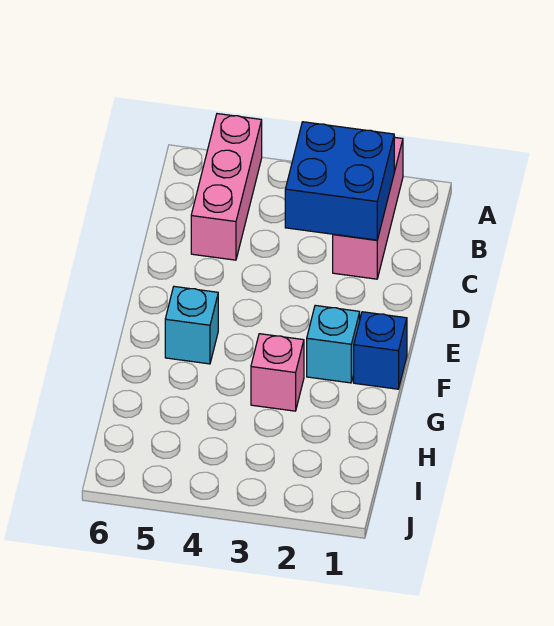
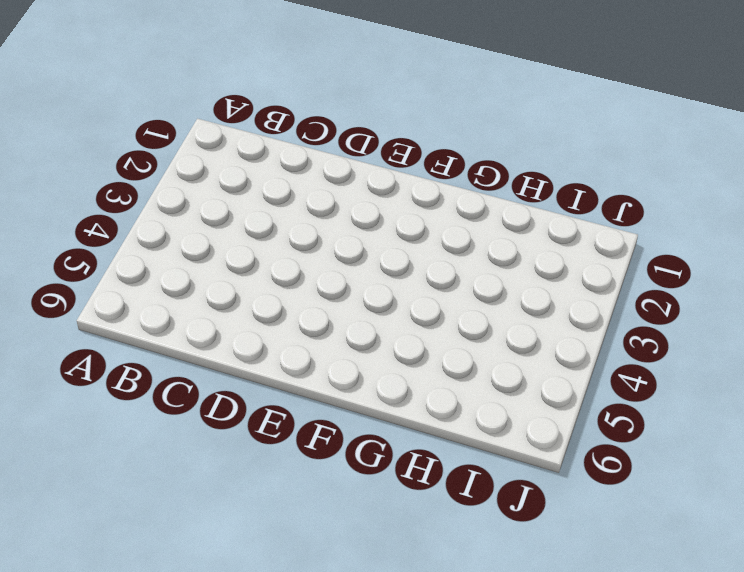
none -> pink 1x3 brick [333,137,403,279]
none -> pink 1x3 brick [191,114,262,260]

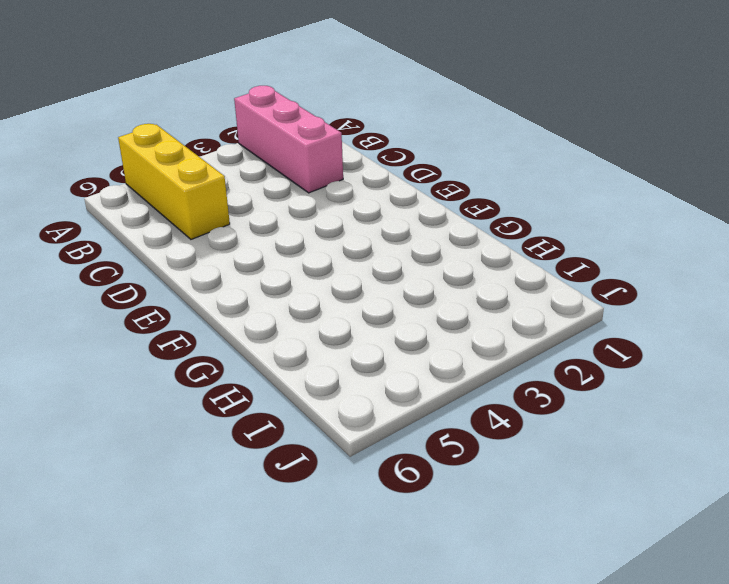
yellow 1x3 brick [118,124,230,239] -> pink 1x3 brick [191,114,262,260]
none -> blue 1x1 brick [354,312,407,389]
none -> cyan 1x1 brick [307,305,360,383]

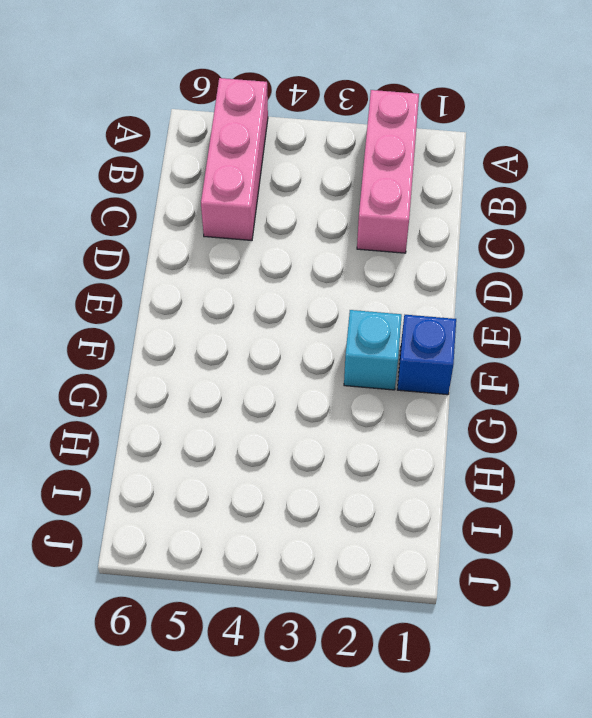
none -> cyan 1x1 brick [165,286,218,364]
none -> pink 1x1 brick [251,334,304,411]

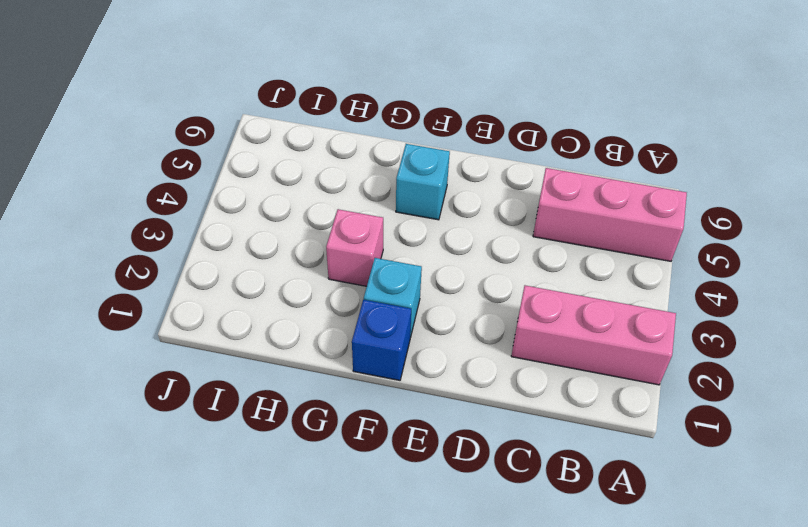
none -> blue 2x2 brick [285,122,394,240]

